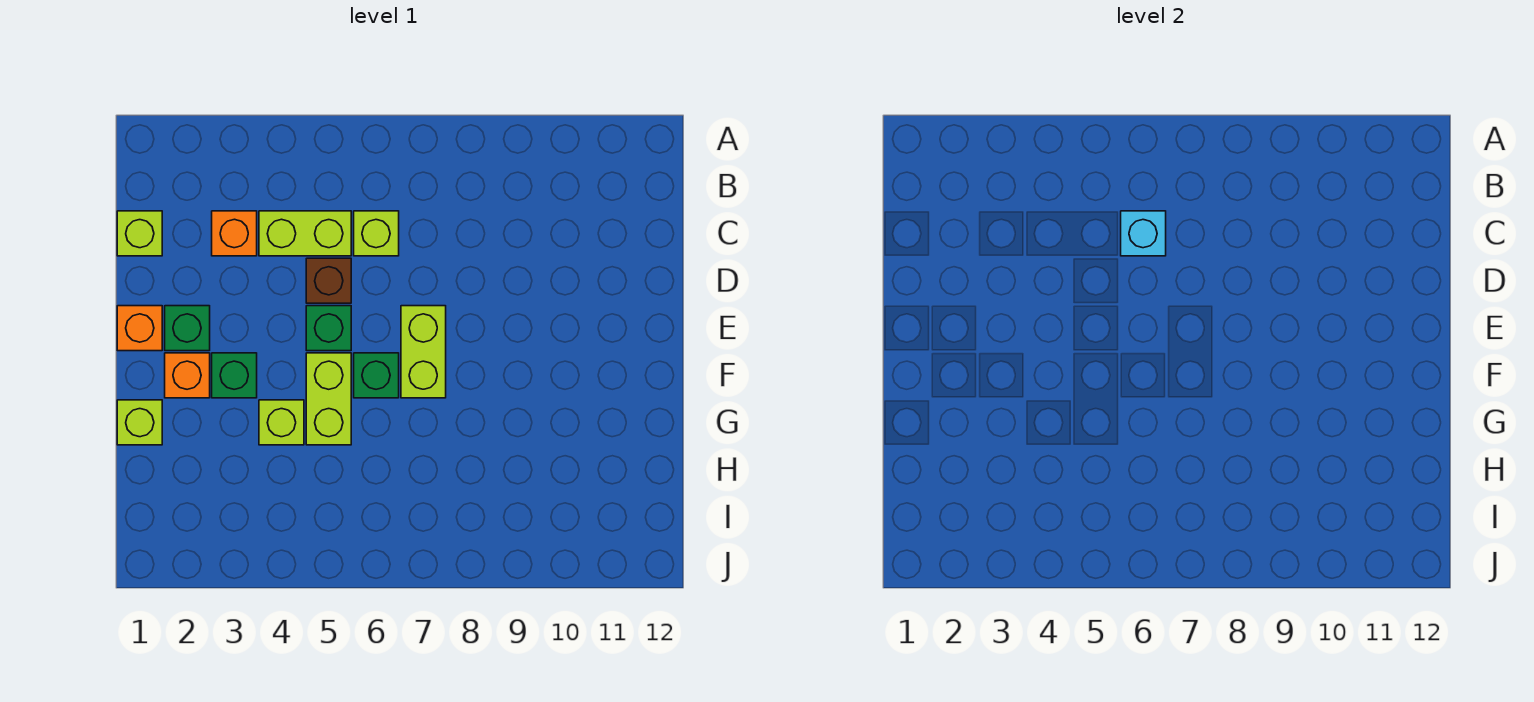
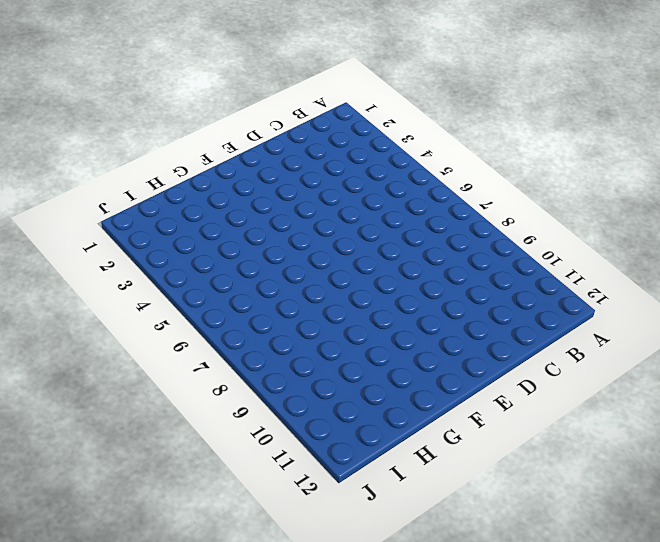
none -> lime 1x1 brick [117,211,162,256]
none -> orange 1x1 brick [212,211,257,256]
none -> lime 1x2 brick [259,211,351,256]

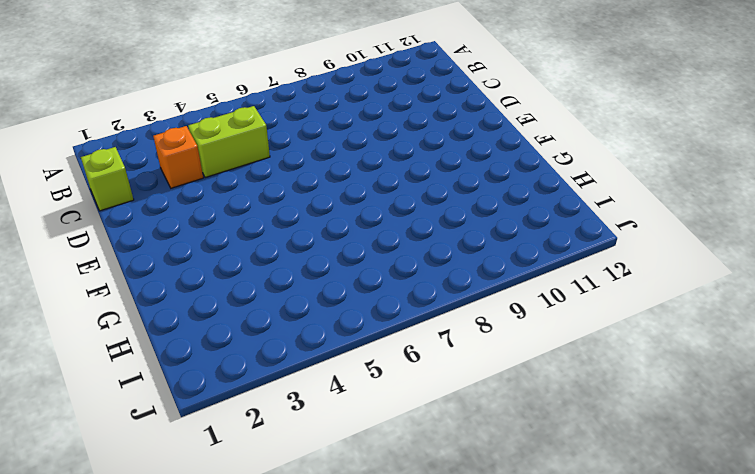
none -> lime 1x1 brick [354,211,399,256]
none -> brown 1x1 brick [306,258,351,303]
none -> orange 1x1 brick [117,306,162,351]

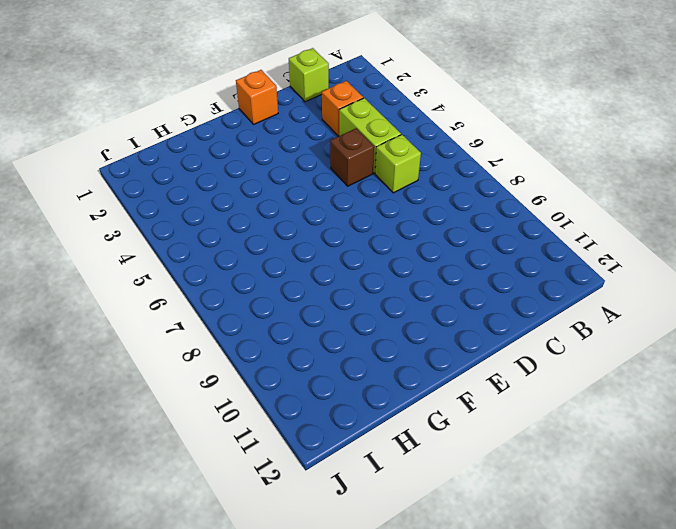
none -> green 1x1 brick [165,306,210,351]
none -> green 1x1 brick [306,306,351,351]
none -> lime 1x2 brick [401,306,446,398]

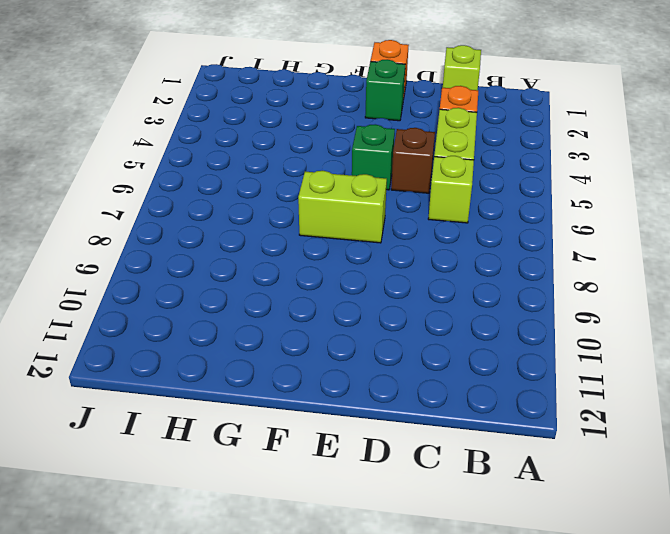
none -> orange 1x1 brick [165,353,210,398]
none -> green 1x1 brick [212,353,257,398]
none -> lime 1x2 brick [306,353,351,445]

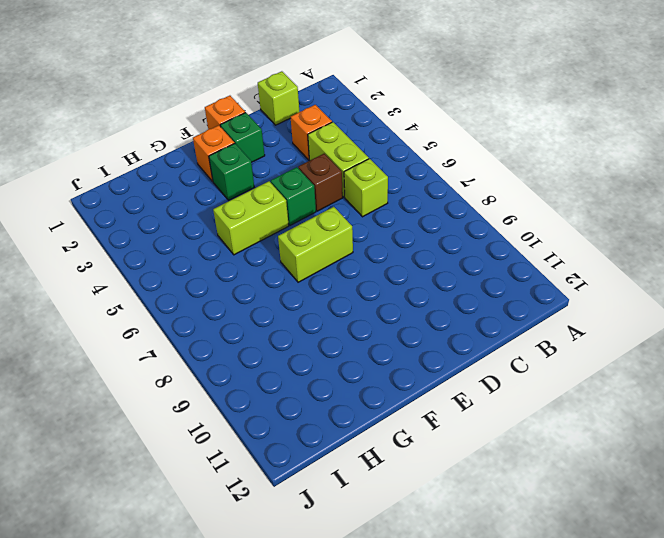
none -> green 1x1 brick [354,353,399,398]
none -> lime 1x1 brick [117,400,162,445]
none -> lime 1x1 brick [259,400,304,445]

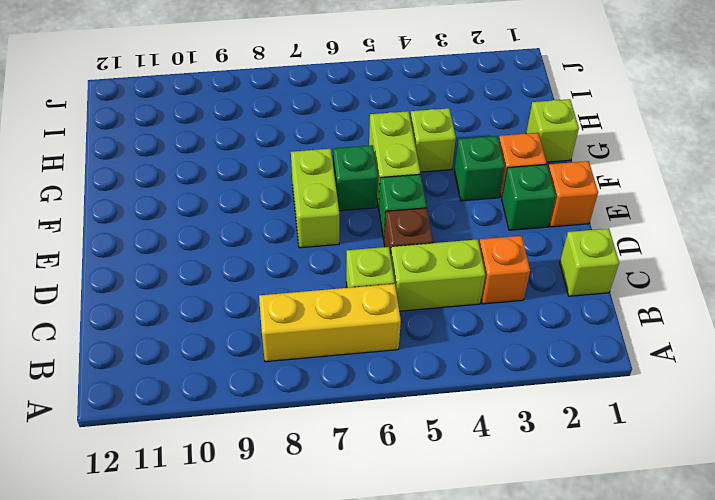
yellow 1x3 brick [259,284,401,362] -> none
none -> cyan 1x1 brick [1121,211,1166,256]

